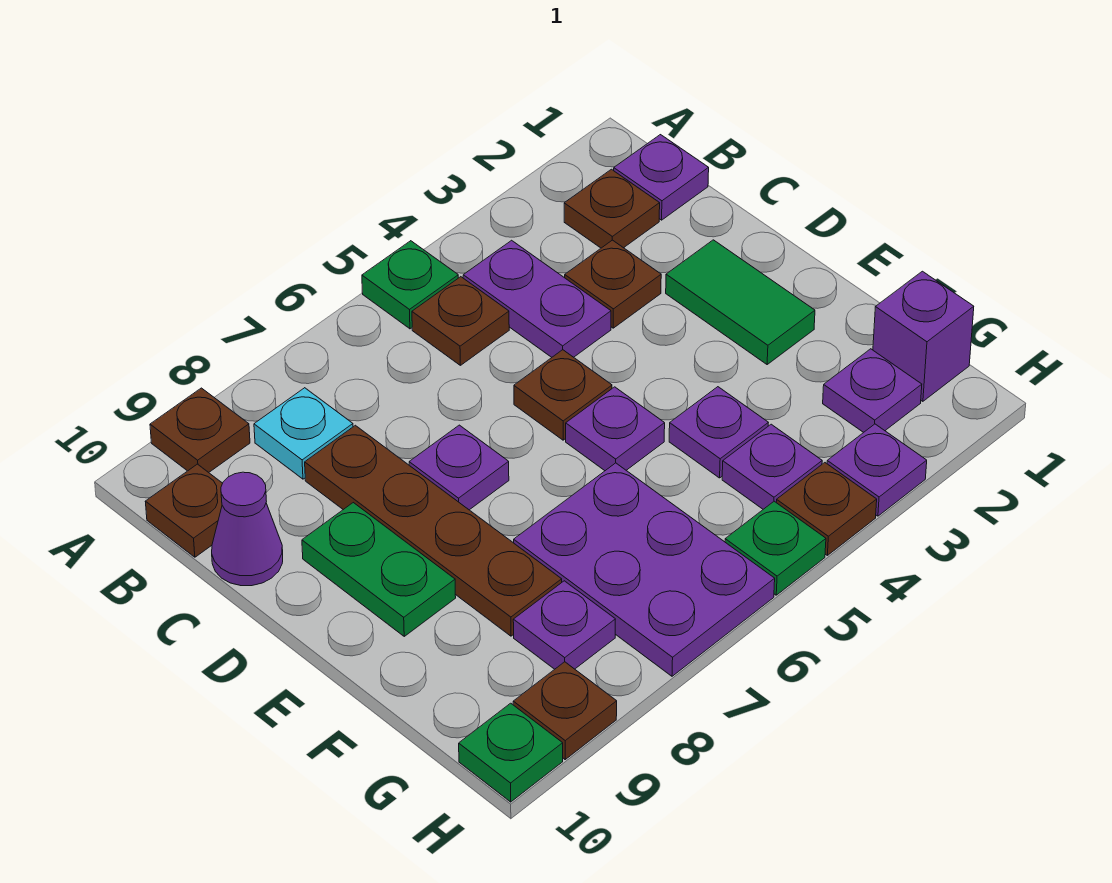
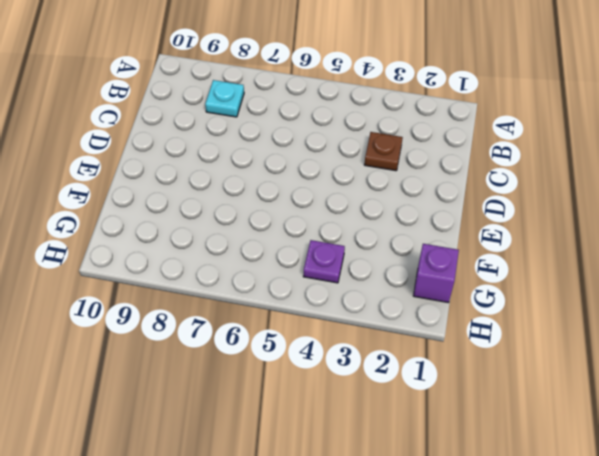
none -> green 1x1 plate [362,241,458,329]
none -> brown 1x1 plate [150,388,250,472]
none -> purple 1x1 plate [614,135,709,220]

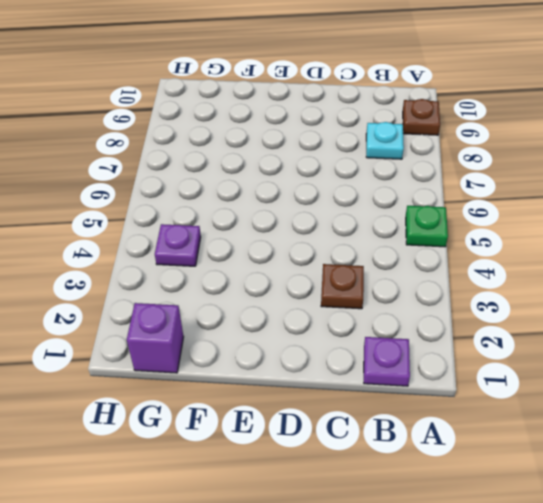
none -> brown 1x1 plate [564,169,660,248]
none -> purple 1x2 plate [463,240,611,357]
none -> brown 1x1 plate [412,277,509,365]

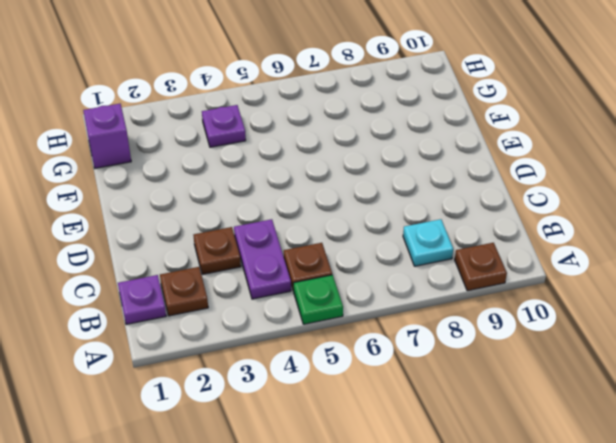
none -> brown 1x1 plate [145,464,223,557]
none -> brown 1x4 plate [305,425,562,636]
none -> purple 1x1 cone [212,472,283,586]

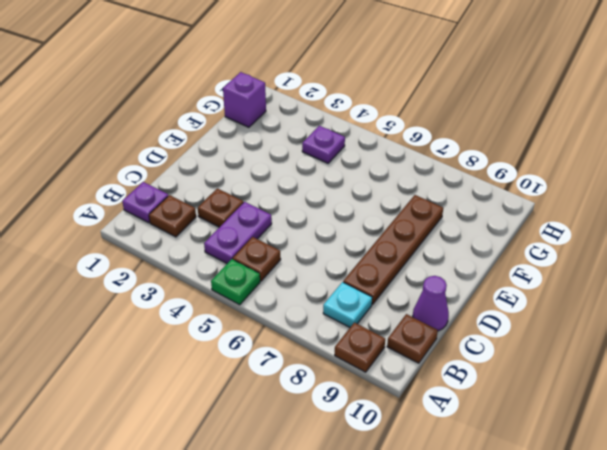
none -> green 1x2 tile [666,240,815,364]
none -> brown 1x1 plate [514,350,612,440]
none -> purple 1x1 plate [409,425,509,510]

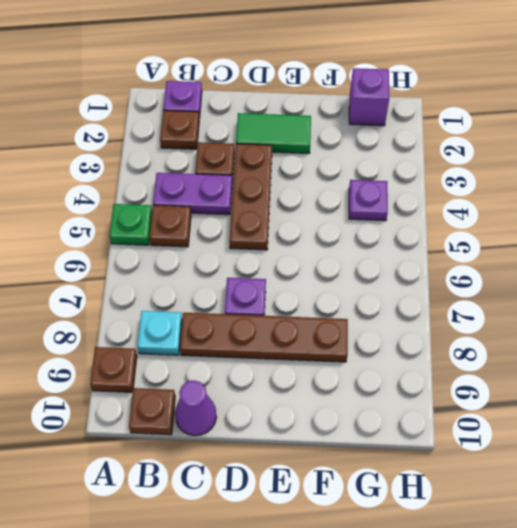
brown 1x3 plate [229,144,272,250] -> brown 1x1 plate [514,350,612,440]
none -> green 1x2 plate [302,503,456,636]
none -> purple 1x1 plate [566,387,665,471]
none -> purple 1x1 plate [669,387,768,478]

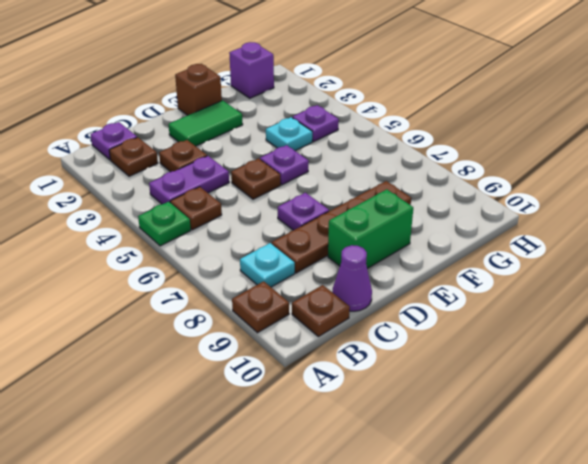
green 1x2 brick [328,189,413,269] -> green 1x2 plate [302,503,456,636]
brown 1x1 brick [175,64,222,115] -> none
cyan 1x1 plate [266,117,312,151] -> purple 1x1 plate [669,387,768,478]
none -> purple 2x3 plate [514,463,775,676]
none -> purple 1x1 plate [823,349,922,432]
none -> purple 1x1 plate [513,581,615,669]

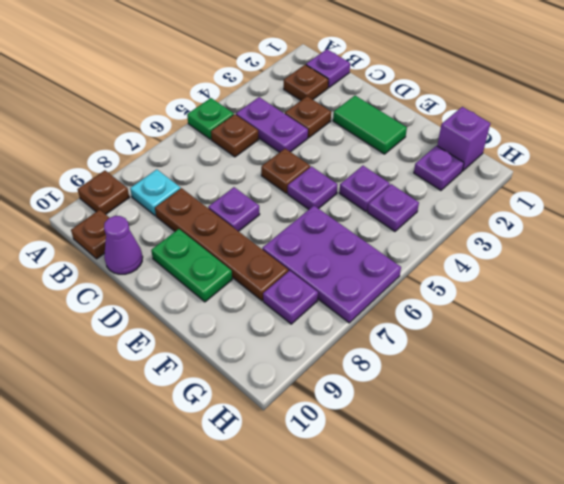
none -> purple 1x1 plate [827,424,927,516]
none -> brown 1x1 plate [776,463,877,555]
none -> green 1x1 plate [725,501,826,595]

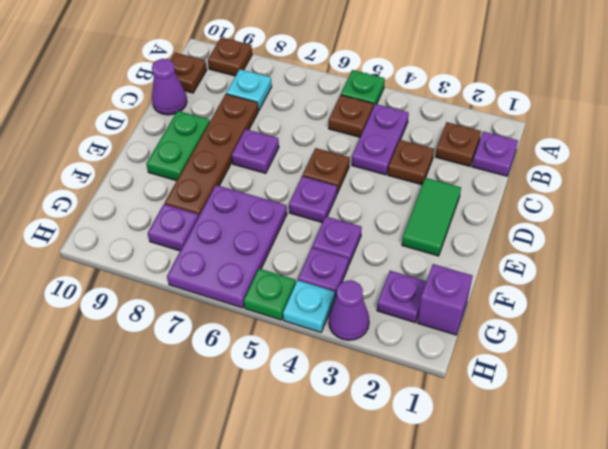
purple 1x1 cone [329,281,369,340] -> purple 1x1 plate [827,424,927,516]
cyan 1x1 plate [283,280,335,332] -> brown 1x1 plate [776,463,877,555]
none -> brown 1x1 plate [513,662,617,759]
none -> green 1x1 plate [459,703,563,802]

